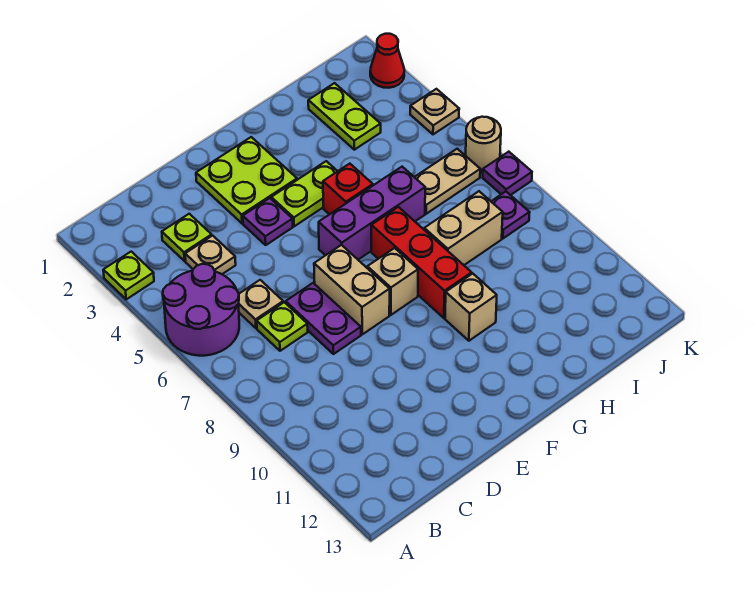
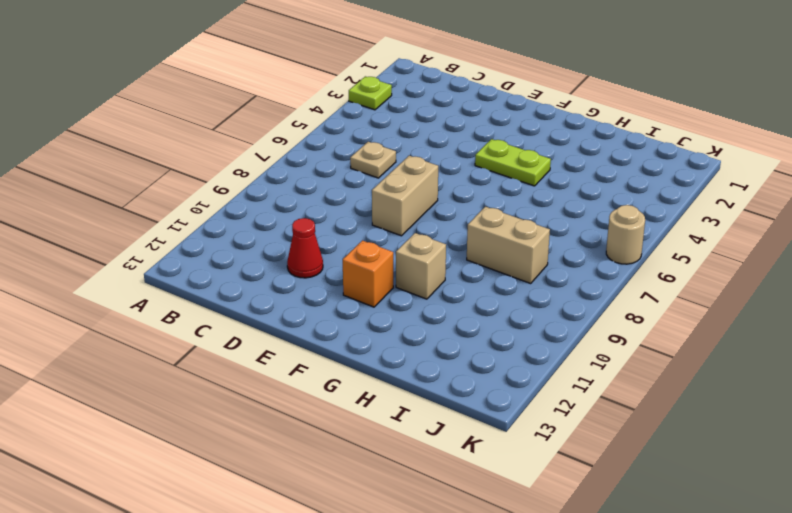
red 1x1 cone [287,218,323,278] -> red 1x1 cone moved to [370,34,404,88]
orange 1x1 brick [343,241,393,307] -> none
none -> purple 2x2 round brick [163,264,239,356]
none -> lime 1x1 plate [162,214,212,261]
none -> tan 1x1 plate [185,236,236,274]

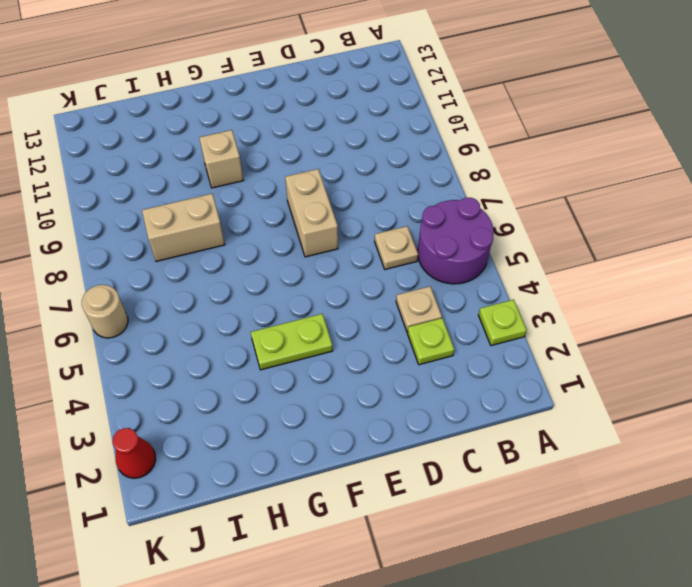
none -> lime 1x1 plate [257,302,308,351]
none -> purple 1x2 plate [286,283,361,354]
none -> lime 2x2 plate [196,137,297,223]

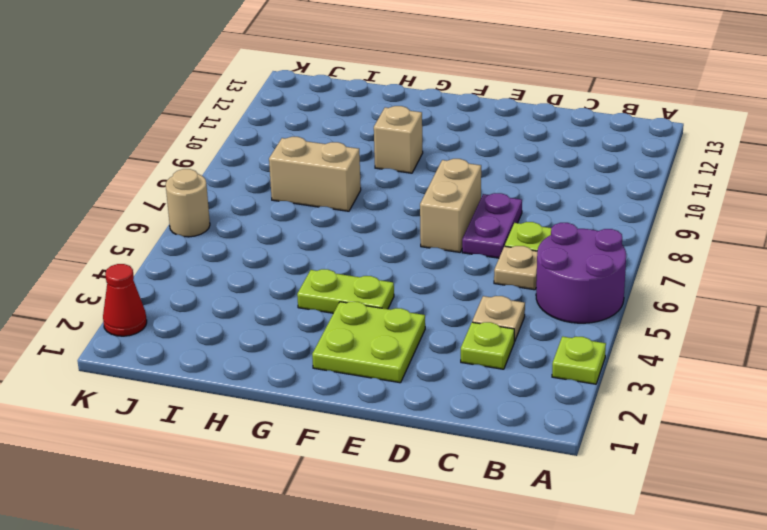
none -> purple 1x1 plate [243,198,293,245]
none -> purple 1x3 brick [319,167,425,260]
none -> tan 1x1 brick [367,248,418,315]

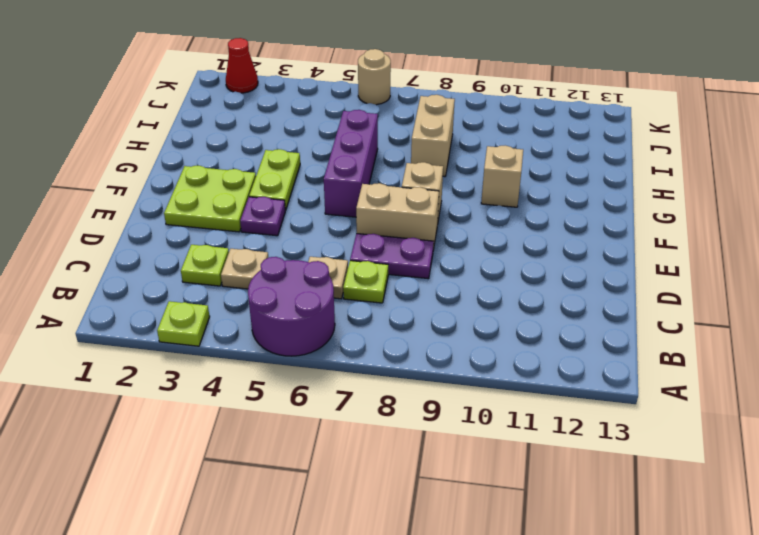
none -> red 1x1 brick [323,164,373,215]
none -> red 1x3 brick [371,207,472,318]
none -> lime 1x2 plate [308,83,381,150]

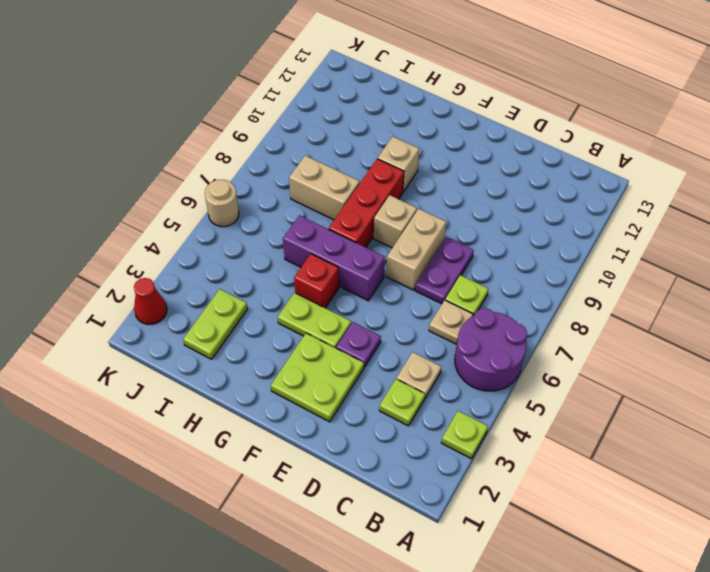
none -> tan 1x2 plate [415,149,480,214]
none -> purple 1x1 plate [491,192,530,238]
none -> tan 1x1 plate [410,89,459,134]

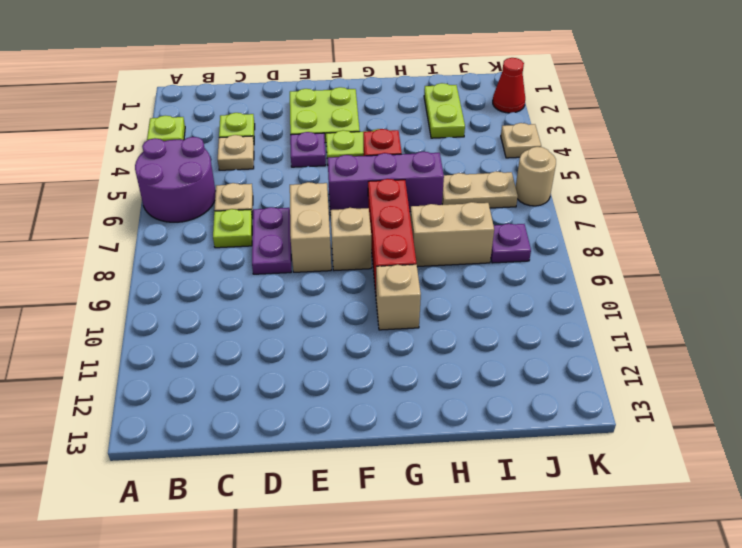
none -> purple 1x1 plate [483,152,532,195]

